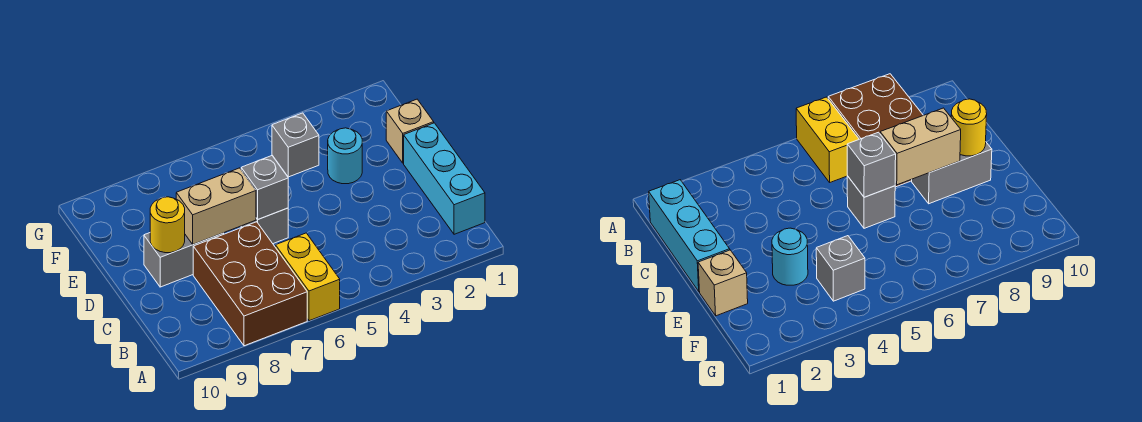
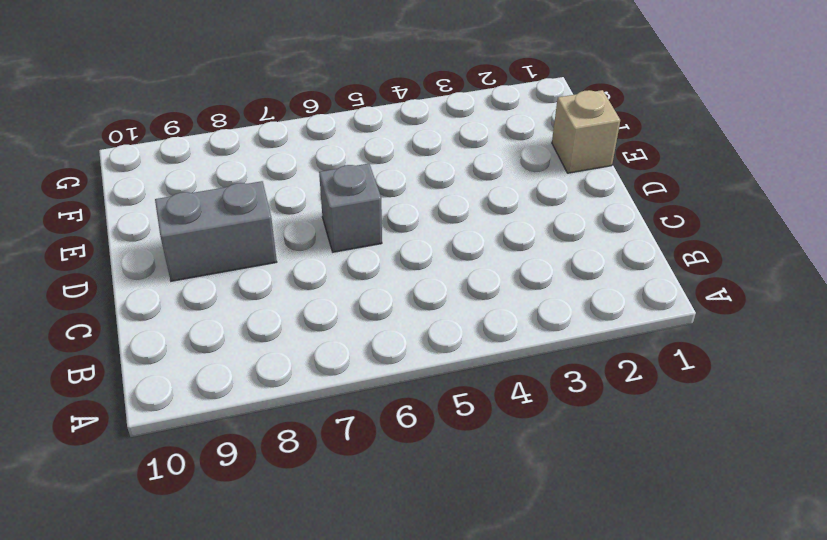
none -> yellow 1x2 brick [275,233,340,321]
none -> brown 2x3 brick [193,222,307,346]

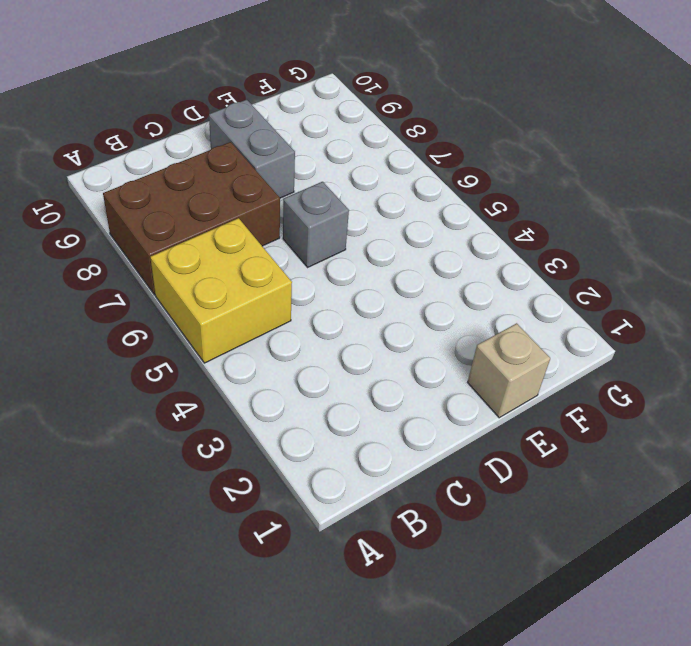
yellow 2x2 brick [150,218,292,363] -> yellow 1x2 brick [275,233,340,321]
none -> cyan 1x3 brick [404,123,485,234]
none -> cyan 1x1 round brick [328,128,362,184]

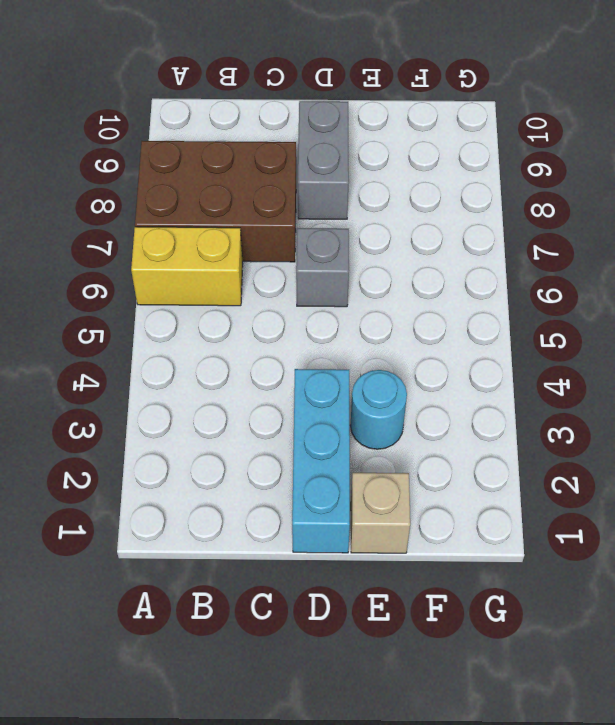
cyan 1x3 brick [292,369,350,553] -> cyan 1x3 brick turned to [404,123,485,234]
none -> grey 1x1 brick [272,113,319,177]
none -> grey 1x1 brick [241,156,288,219]

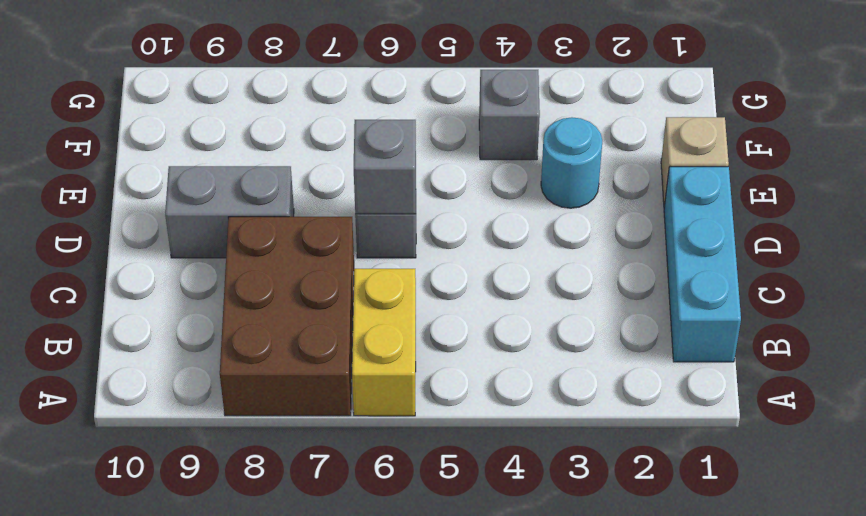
none -> tan 1x2 brick [176,168,256,244]
none -> yellow 1x1 round brick [150,197,185,253]

